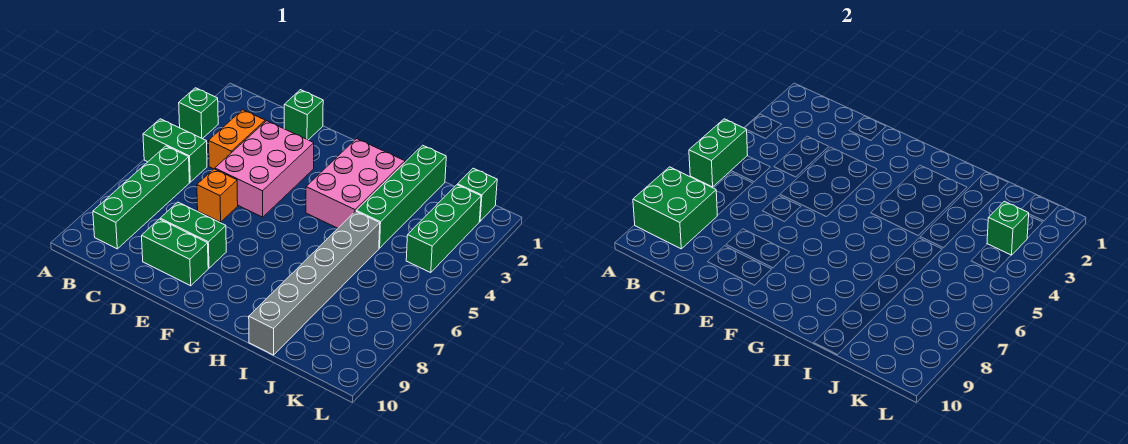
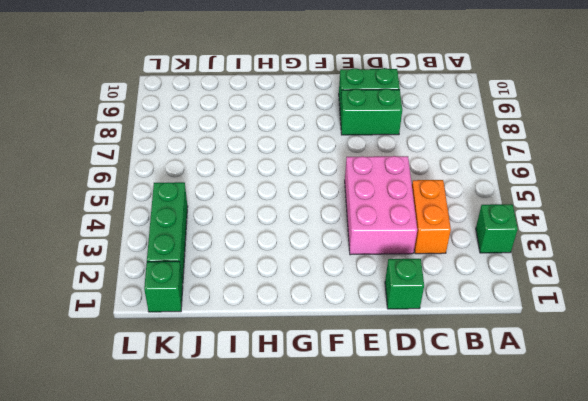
none -> green 1x2 brick [143,119,207,182]
none -> green 1x4 brick [93,146,189,249]
none -> orange 1x1 brick [197,169,238,222]

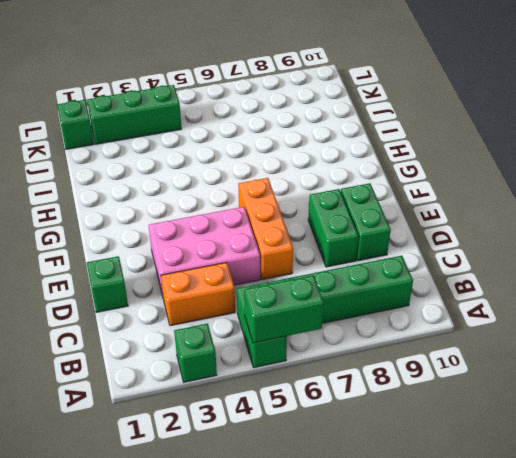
orange 1x3 brick [238,178,293,280] -> orange 1x1 brick [197,169,238,222]
none -> pink 2x3 brick [306,139,405,228]
none -> green 1x4 brick [356,145,446,248]
none -> grey 1x6 brick [249,211,380,355]

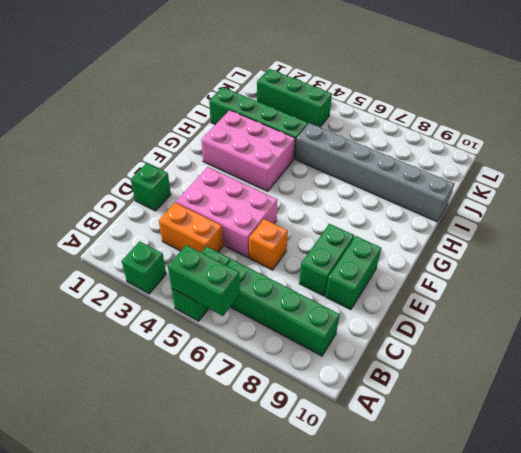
none -> green 1x1 brick [458,168,497,221]
none -> green 2x2 brick [633,167,717,249]
none -> green 1x1 brick [987,201,1029,255]

